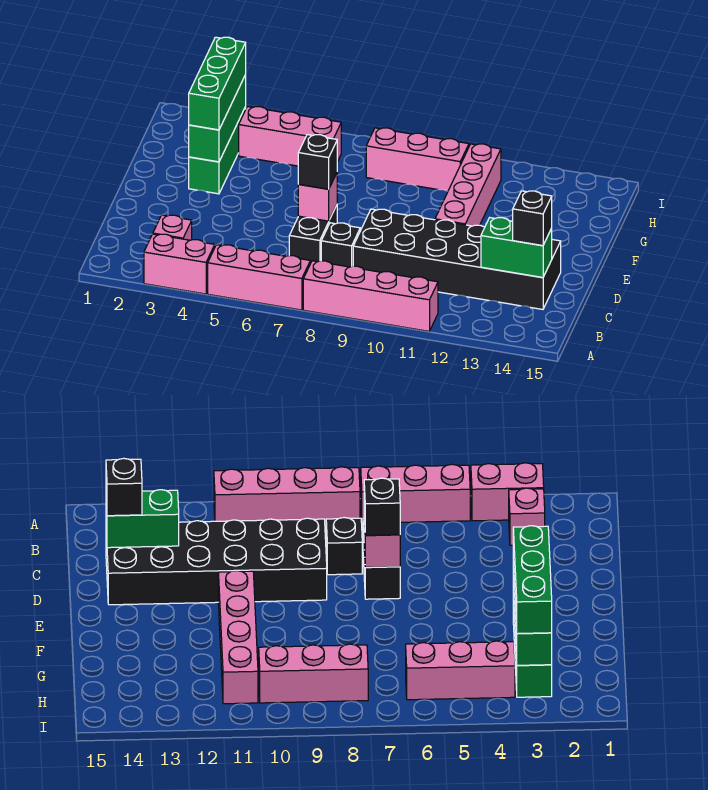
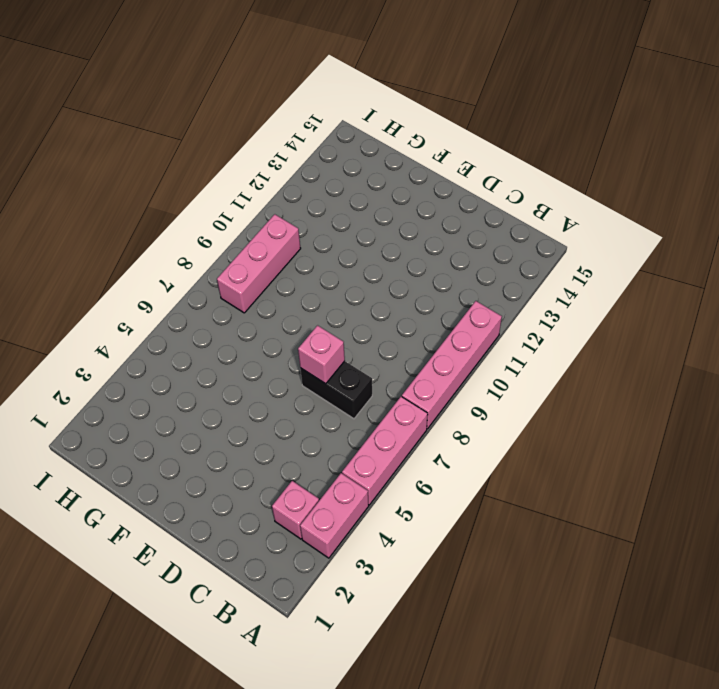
none -> black 1x1 brick [321,223,360,267]
none -> black 2x6 brick [353,209,561,309]
none -> pink 1x4 brick [435,144,501,226]

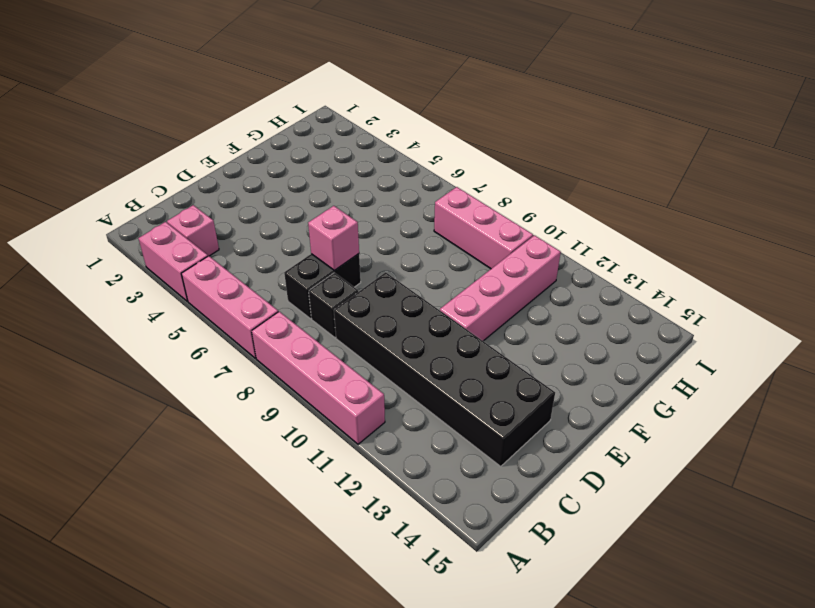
none -> green 1x3 brick [189,107,246,194]
none -> pink 1x3 brick [239,107,341,166]
none -> green 1x2 brick [481,218,552,278]

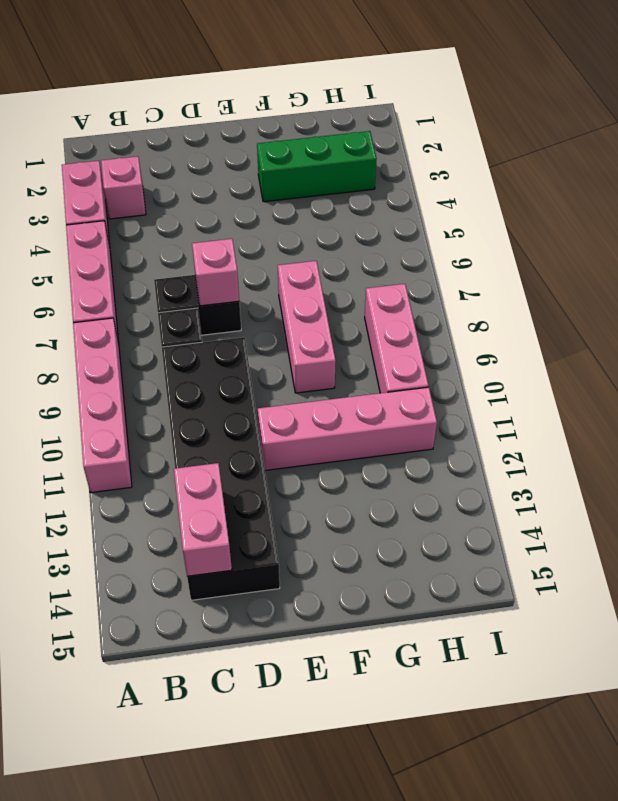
pink 1x2 brick [174,463,232,576] -> green 1x2 brick [481,218,552,278]
pink 1x3 brick [278,261,336,393] -> pink 1x3 brick moved to [239,107,341,166]
none -> green 1x3 brick [189,75,246,162]
none -> black 1x1 brick [513,191,552,246]
none -> black 1x1 brick [298,135,337,189]

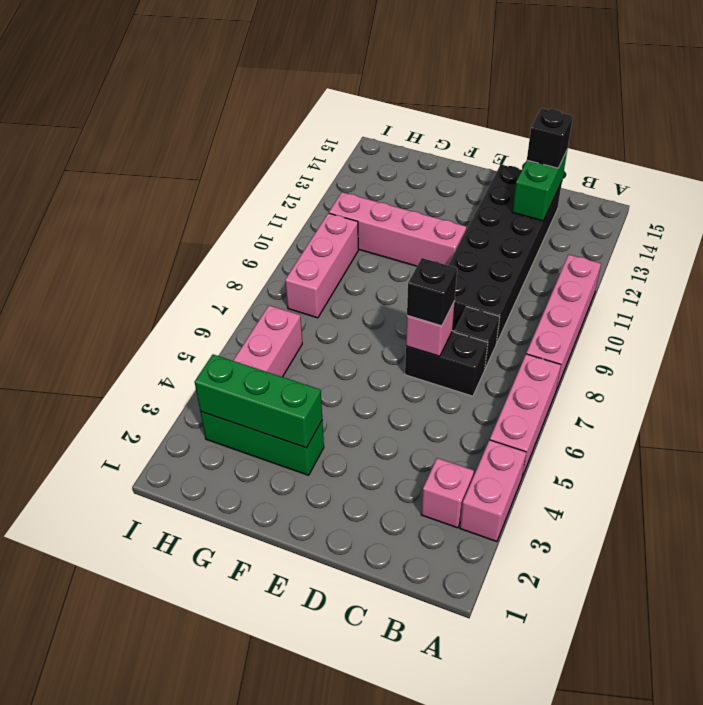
none -> green 1x3 brick [189,37,246,130]

